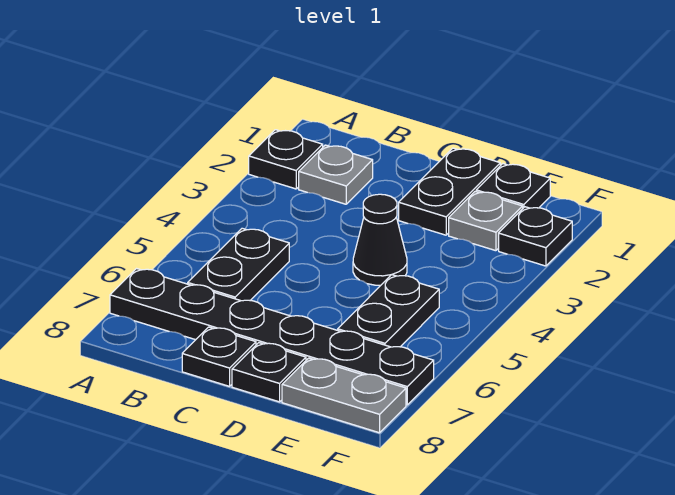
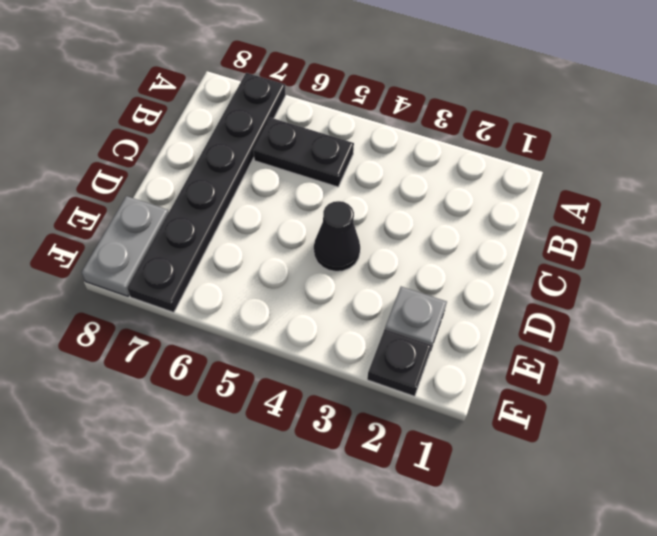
none -> black 1x1 plate [249,130,323,189]
none -> grey 1x1 plate [299,145,373,204]
none -> black 1x1 plate [182,327,256,386]

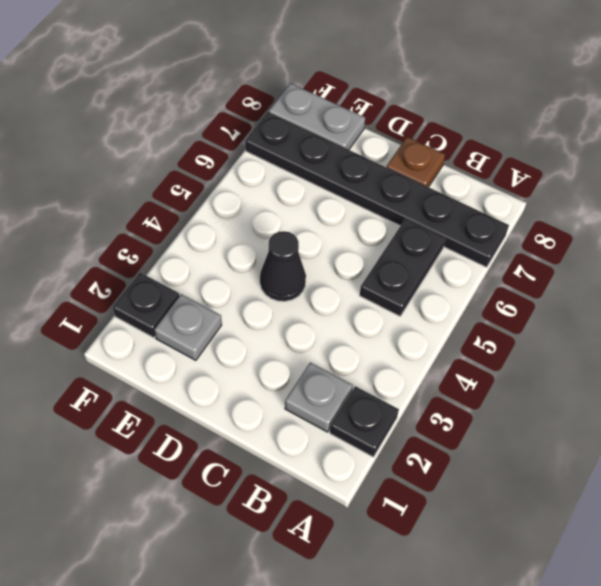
brown 1x1 plate [387,137,445,187] -> black 1x1 plate [182,327,256,386]
none -> black 1x2 plate [399,148,500,235]
none -> black 1x1 plate [232,343,306,402]
none -> black 1x1 plate [476,164,550,208]

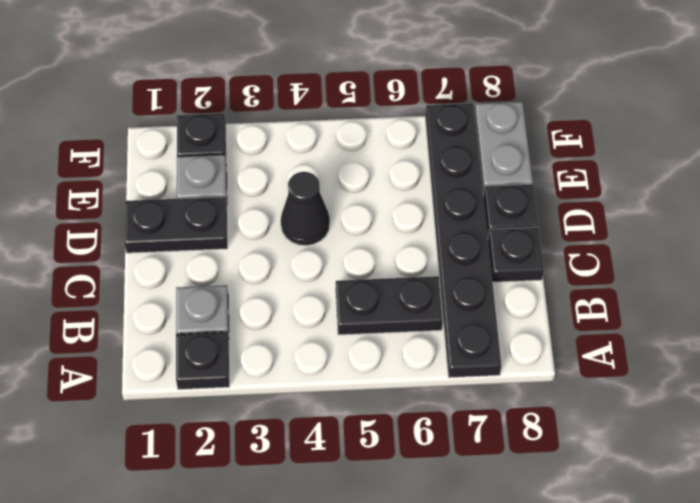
none -> black 1x1 plate [476,164,550,208]
none -> black 1x2 plate [338,275,439,347]

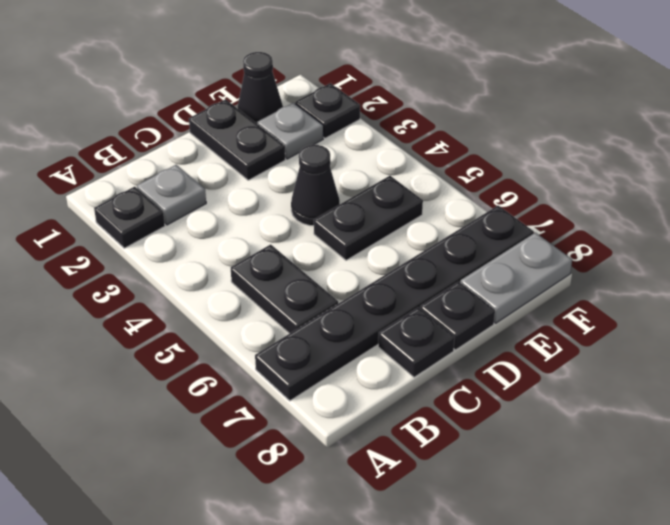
black 1x2 plate [314,176,423,260] -> black 1x2 plate turned to [338,275,439,347]
black 1x1 cone [237,52,283,123] -> black 1x1 plate [476,164,550,208]

